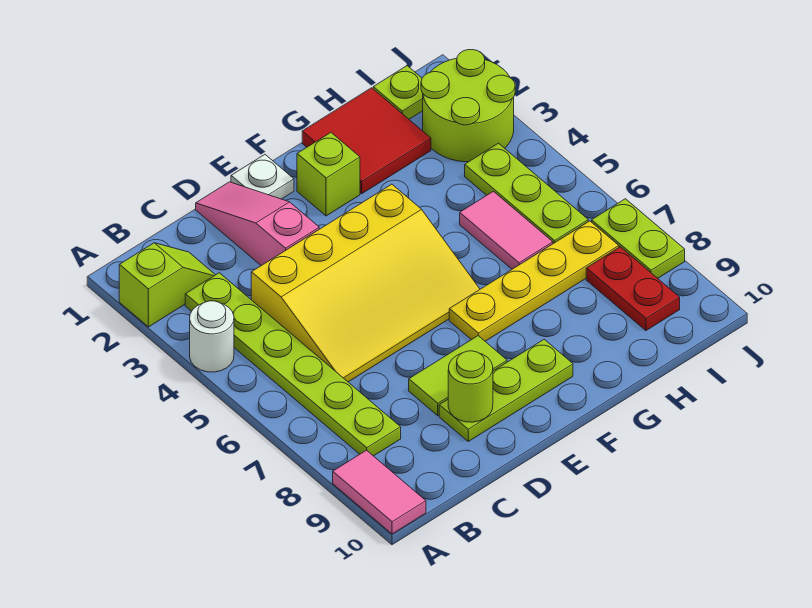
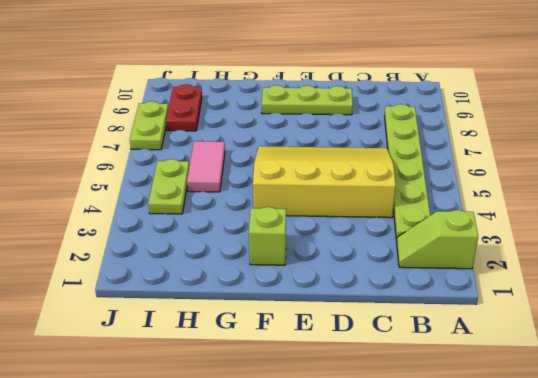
lime 1x2 plate [148,159,189,214] -> lime 1x3 plate [465,143,588,244]
none -> white 1x1 round brick [190,301,234,372]
none -> pink 1x2 tile [333,450,426,534]
none -> pink 1x3 slope [196,182,319,266]

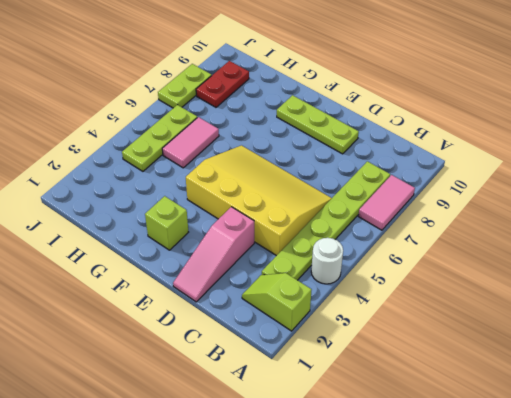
pink 1x2 tile [358,175,415,230] -> pink 1x2 tile moved to [333,450,426,534]
none -> lime 1x2 tile [409,336,507,416]
none -> white 1x1 plate [231,155,294,199]
none -> yellow 1x4 plate [449,221,619,341]

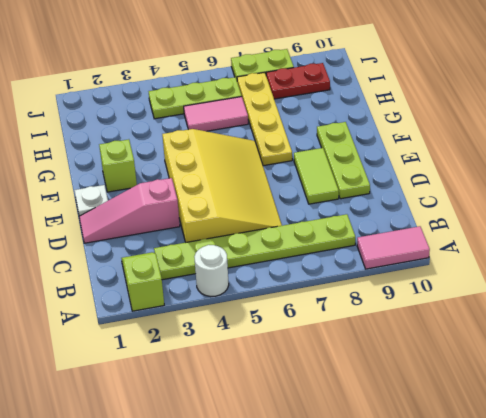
none -> red 2x2 tile [302,88,431,194]
none -> lime 1x1 plate [373,66,423,119]
none -> lime 2x2 round brick [421,50,515,162]

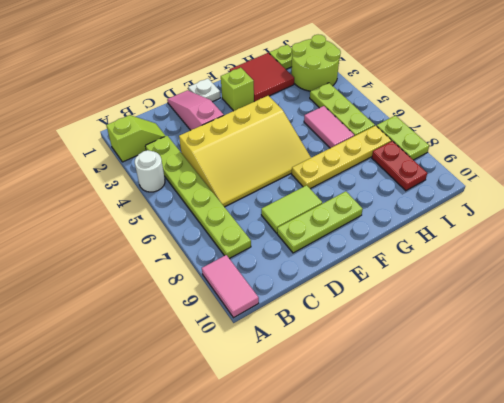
none -> lime 1x1 round brick [448,351,493,422]

